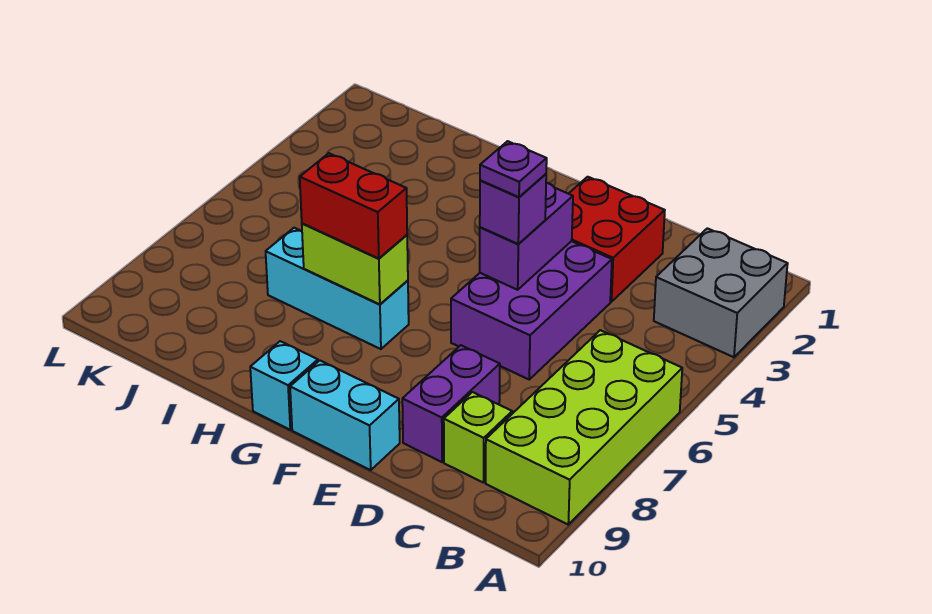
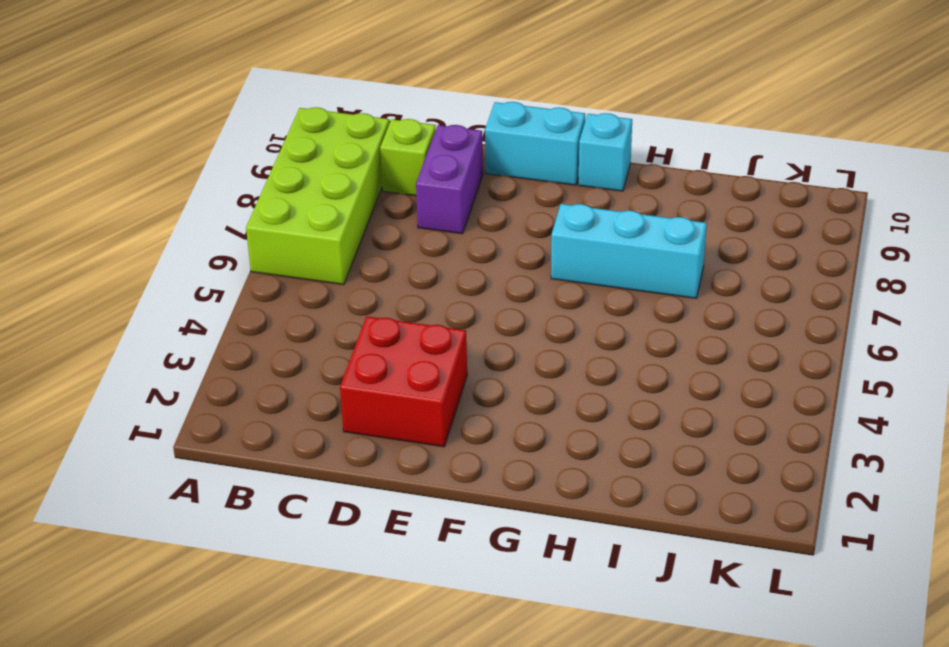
none -> grey 2x2 brick [654,228,788,357]
none -> purple 2x3 brick [451,241,612,379]
none -> purple 1x2 brick [480,183,573,290]

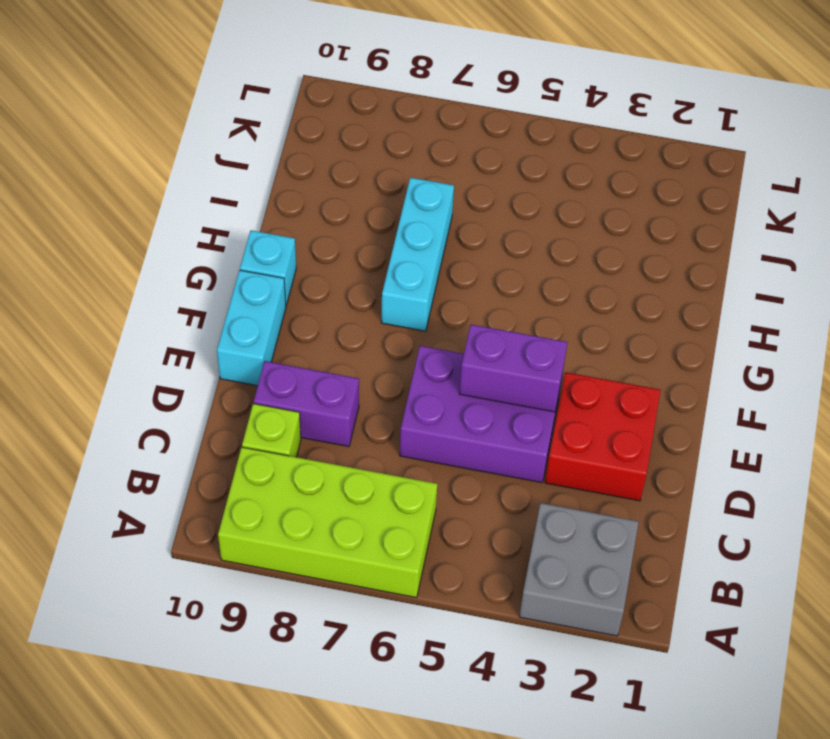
none -> lime 1x2 brick [302,224,408,304]
none -> purple 1x1 brick [480,174,546,244]
none -> red 1x2 brick [300,153,407,259]

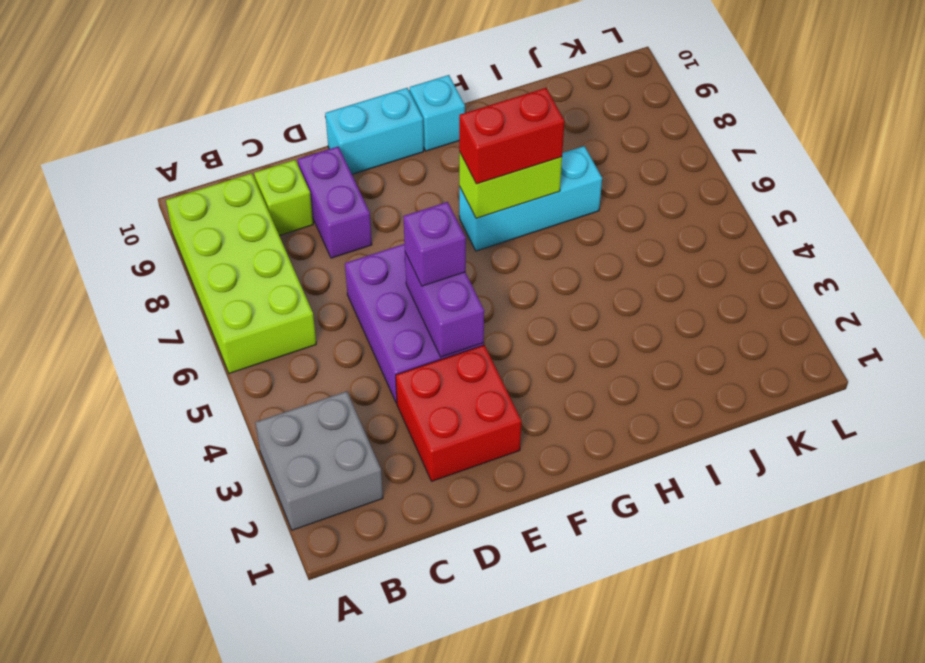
none -> purple 1x1 plate [480,141,547,197]

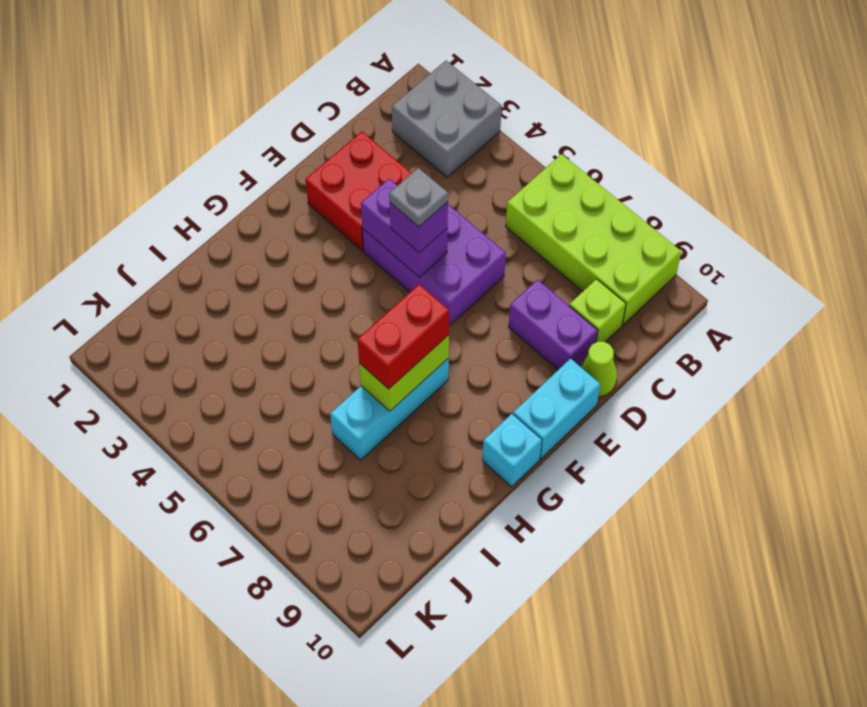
lime 1x1 cone [580,342,617,397] -> none
grey 1x1 plate [389,168,448,227] -> purple 1x1 plate [480,141,547,197]

